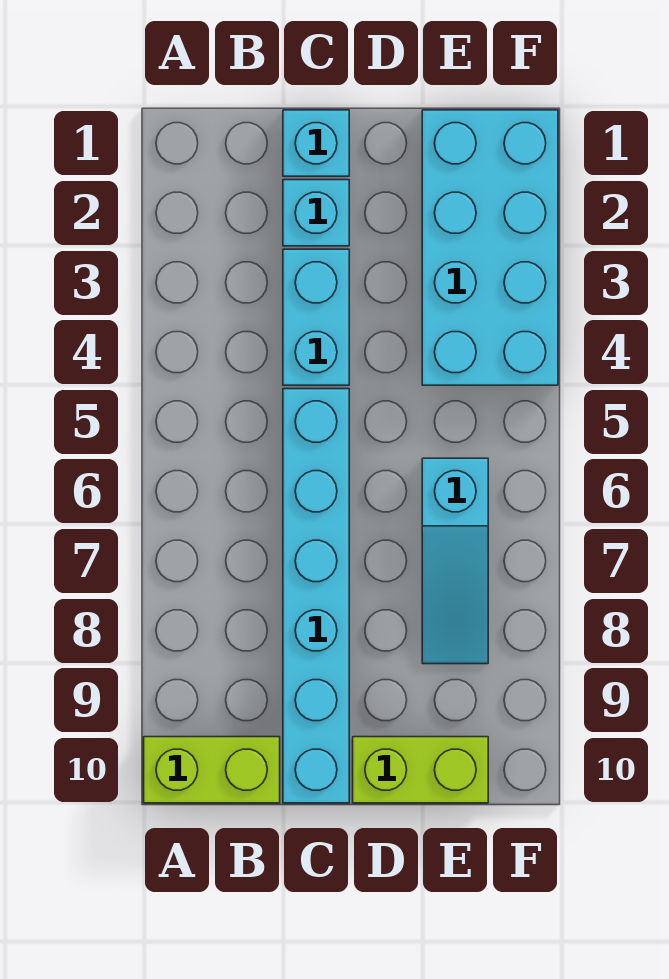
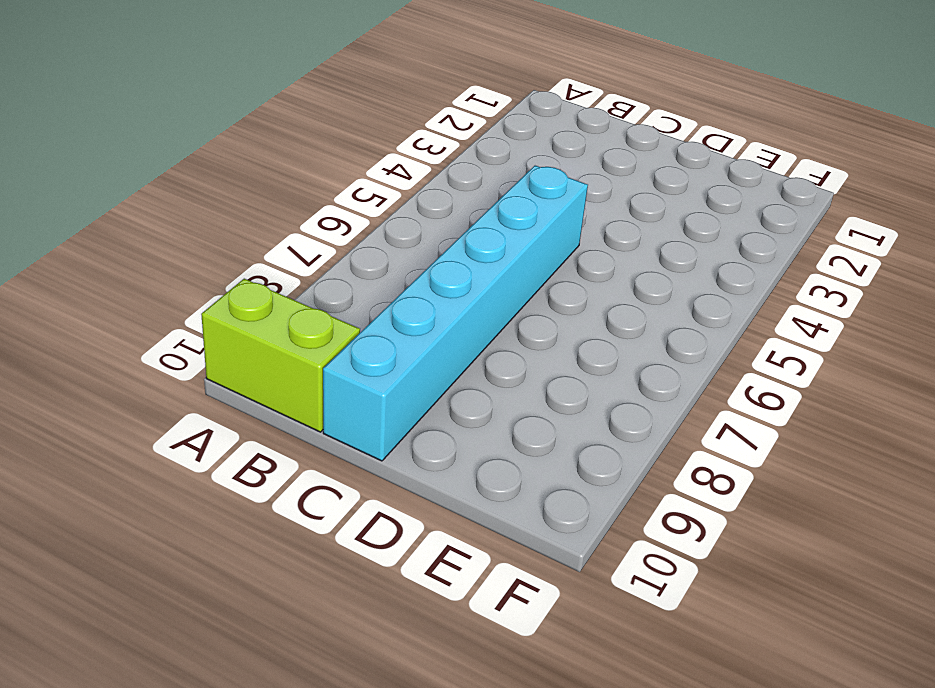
none -> cyan 1x1 brick [283,110,349,176]
none -> cyan 1x1 brick [283,180,349,246]

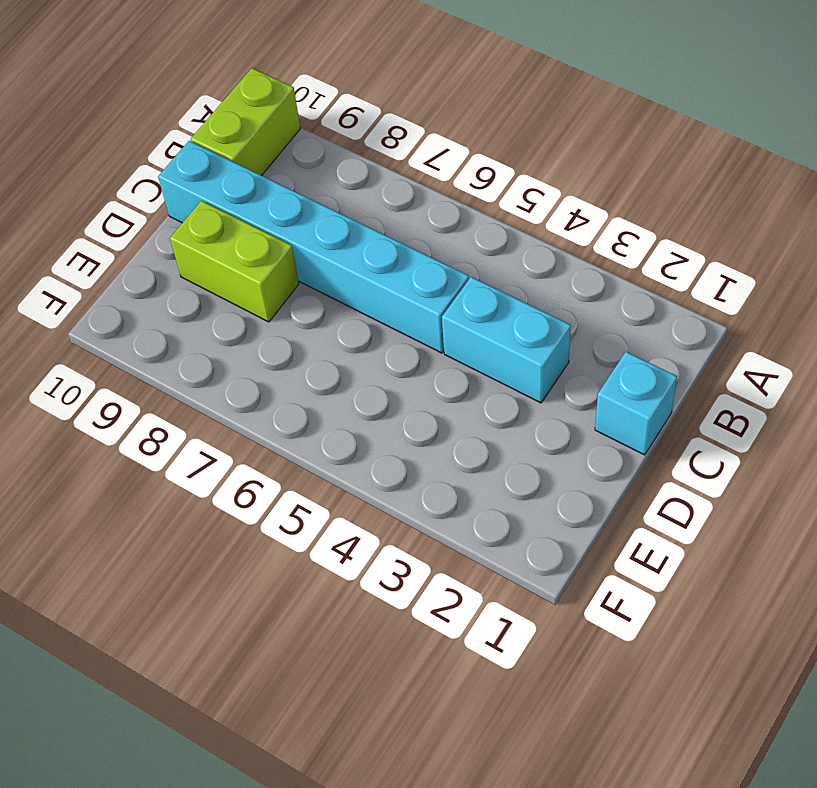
lime 1x2 brick [170,201,299,322] -> lime 1x2 brick turned to [353,737,488,803]
none -> cyan 1x1 brick [283,180,349,246]
none -> cyan 2x4 brick [422,110,558,385]

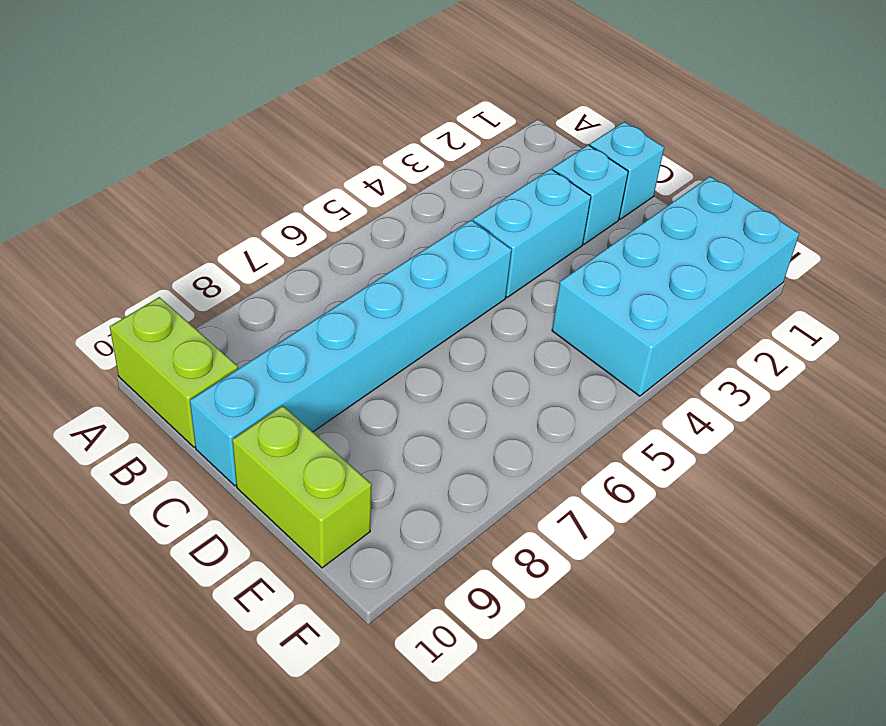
none -> cyan 1x3 slope [422,458,488,664]

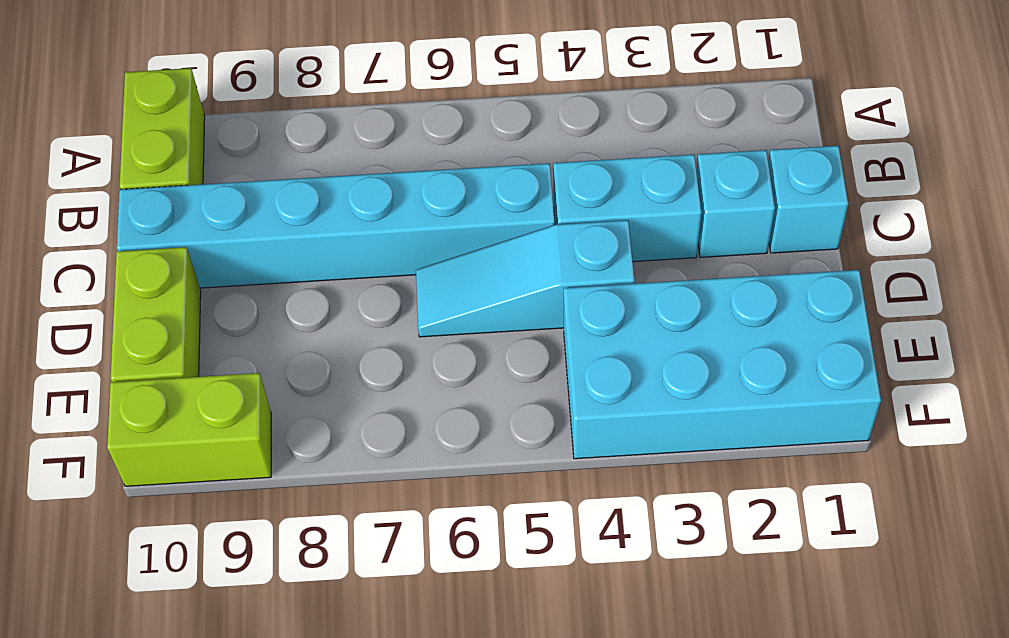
cyan 1x3 slope [416,220,635,337] -> cyan 1x3 slope moved to [422,458,488,664]
lime 1x2 brick [107,373,271,486] -> none

